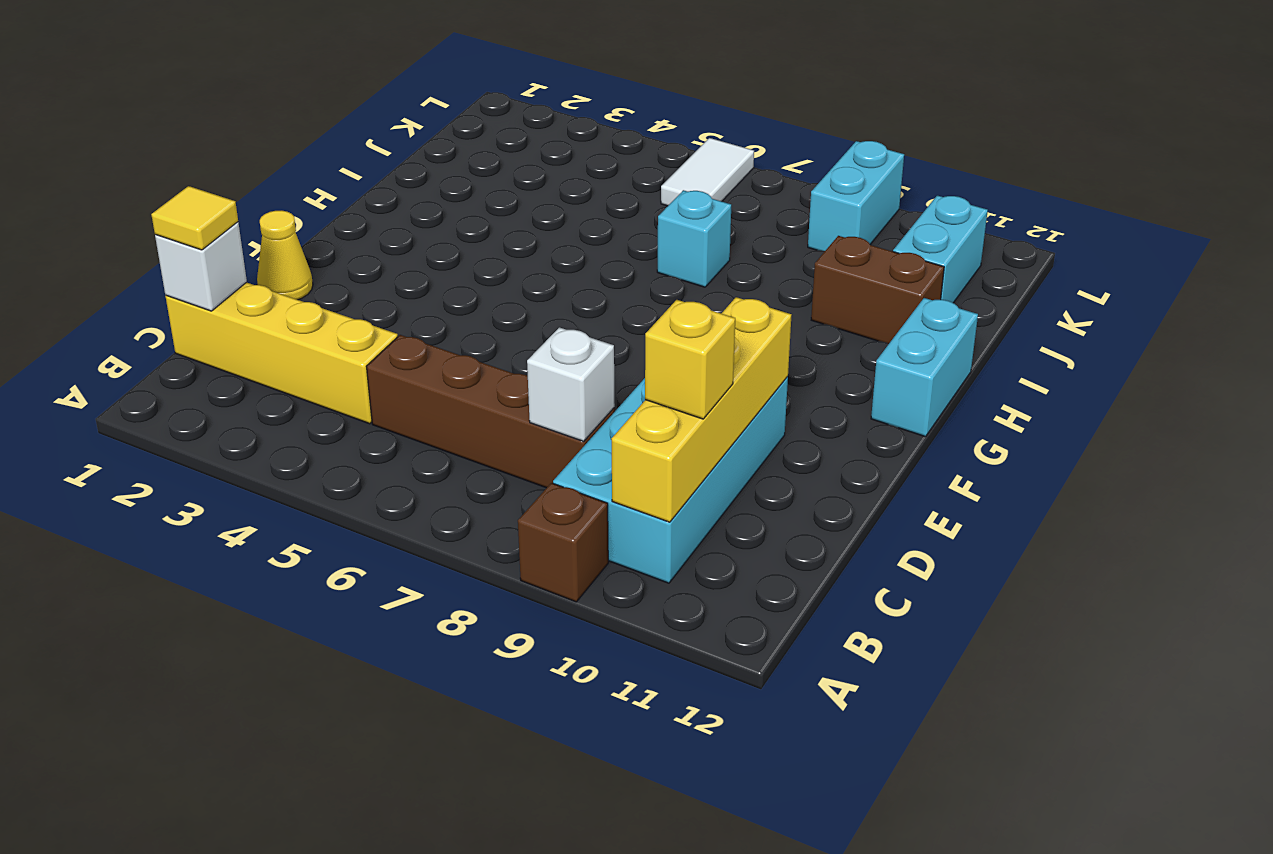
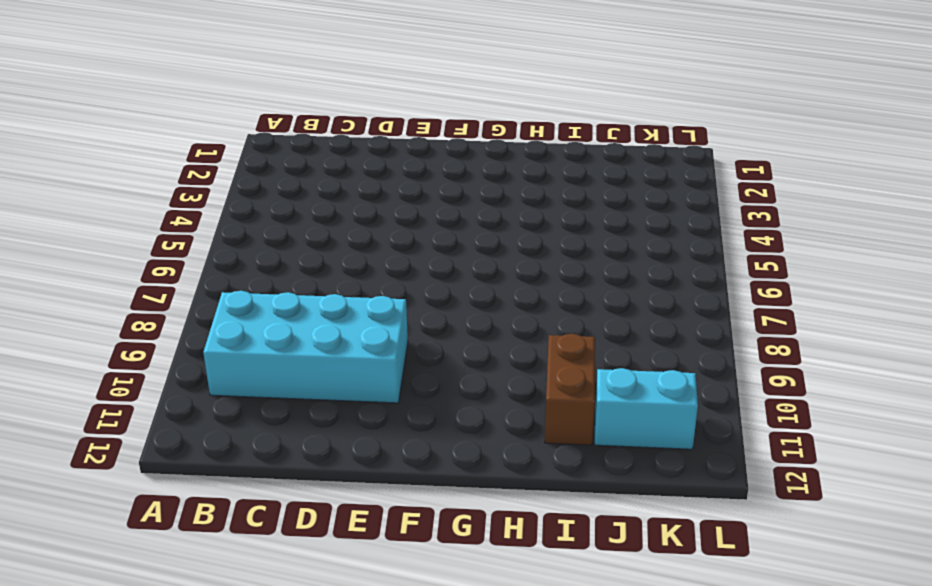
none -> brown 1x1 brick [518,483,608,602]
none -> yellow 1x4 brick [165,282,398,424]
none -> brown 1x4 brick [366,335,615,488]

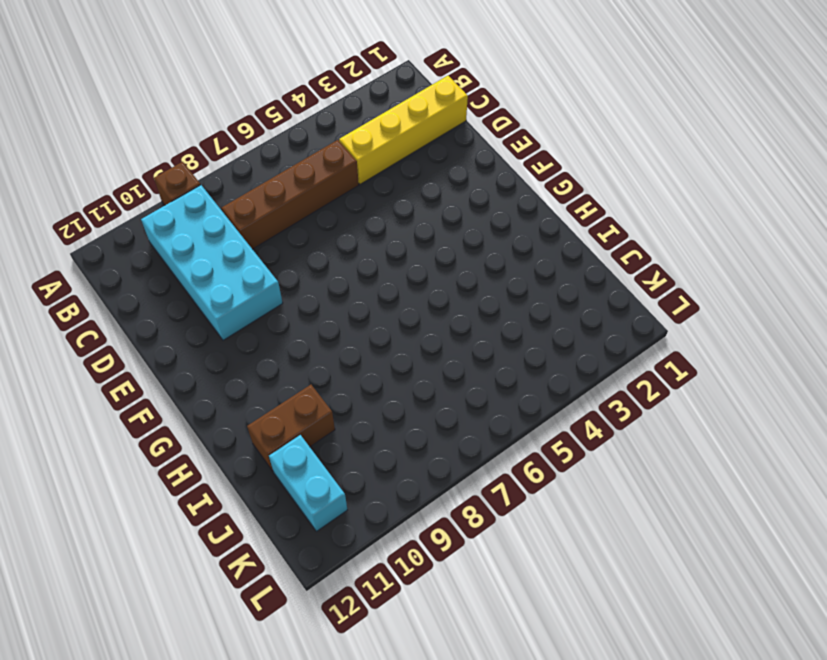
none -> yellow 1x1 cone [257,210,313,300]
none -> cyan 1x2 brick [871,298,978,437]
none -> cyan 1x1 brick [657,190,731,287]

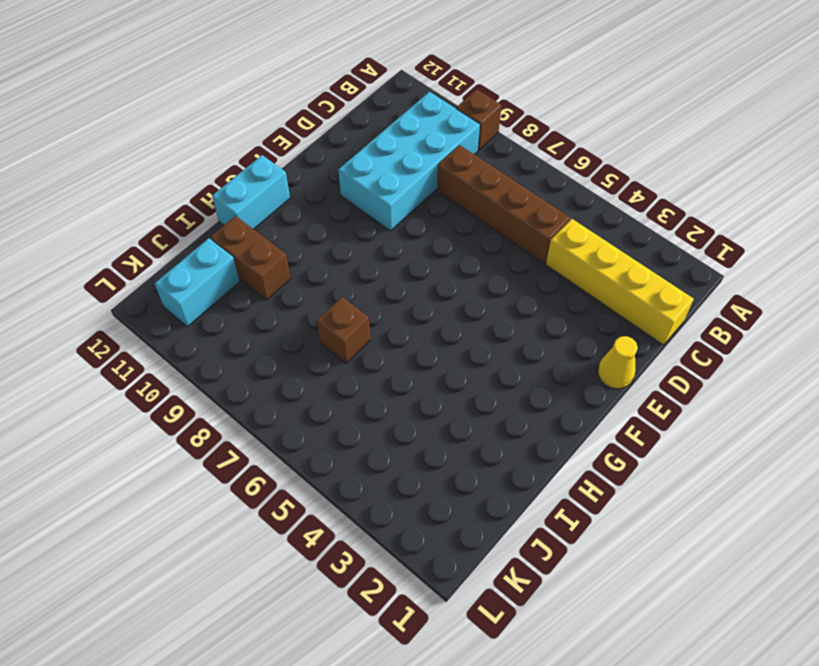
brown 1x1 brick [317,297,370,363] -> cyan 1x1 brick [657,190,731,287]
none -> white 1x2 tile [661,138,754,206]
none -> cyan 1x2 brick [808,141,904,251]
none -> yellow 1x4 brick [612,297,791,522]

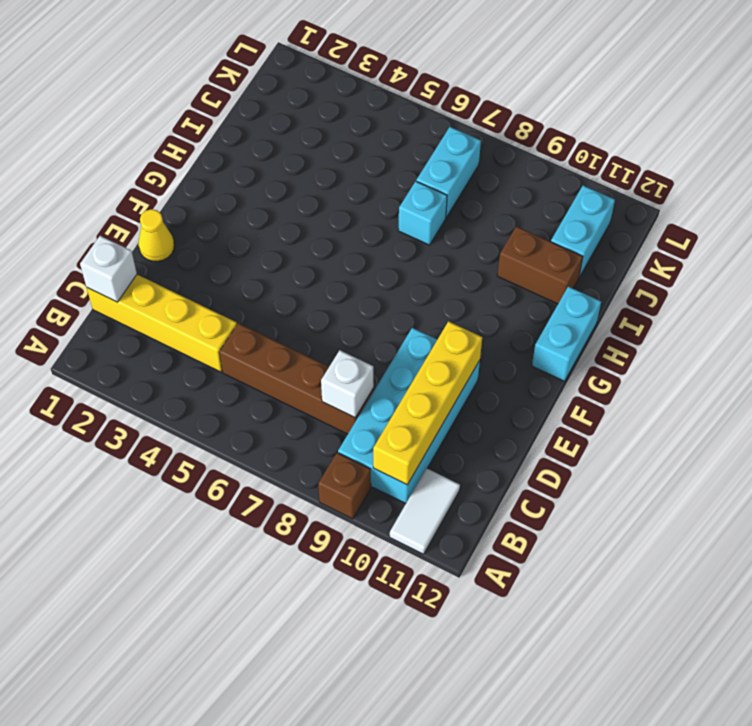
white 1x2 tile [390,468,460,554] -> white 1x2 tile moved to [661,138,754,206]
cyan 1x2 brick [416,127,481,217] -> cyan 1x2 brick moved to [808,141,904,251]
none -> yellow 1x1 tile [151,186,238,250]
none -> yellow 1x1 brick [645,300,735,419]

